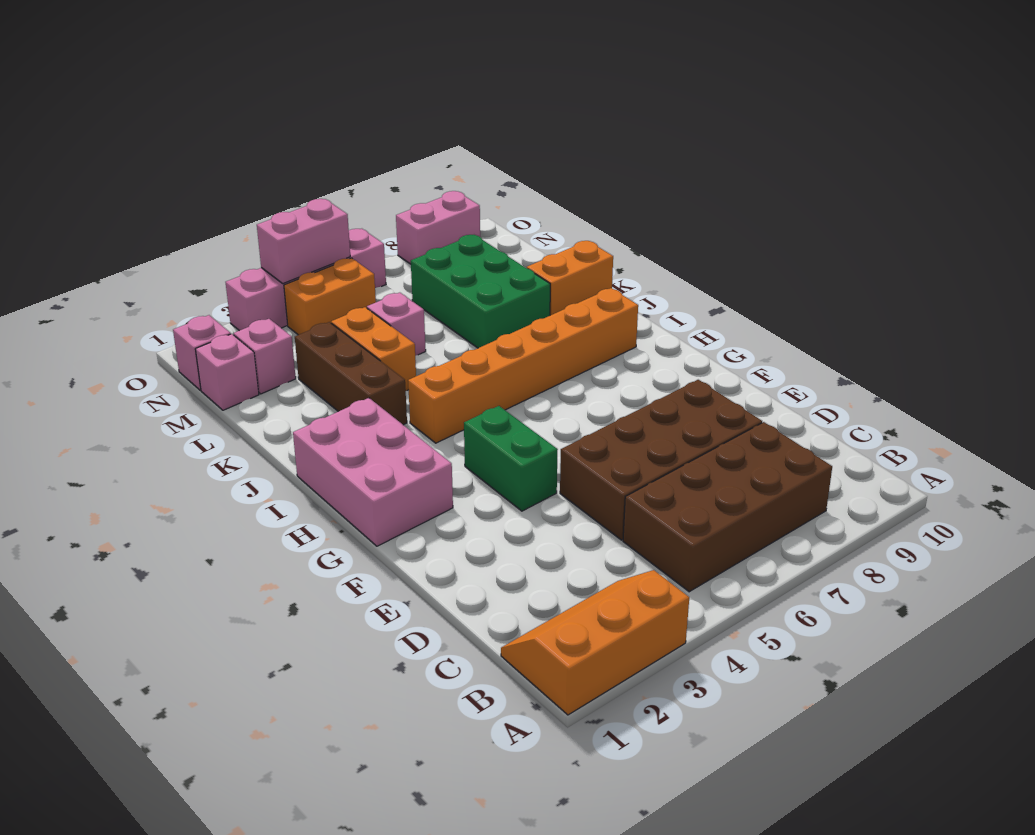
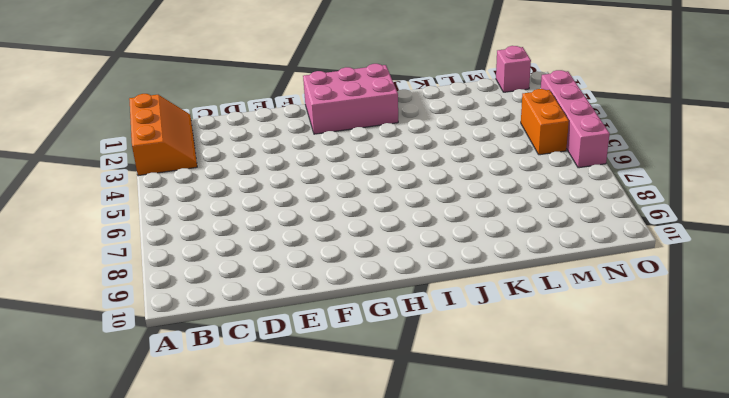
none -> brown 2x4 brick [623,422,832,592]
none -> brown 2x4 brick [560,380,762,540]
none -> green 1x2 brick [464,406,558,511]

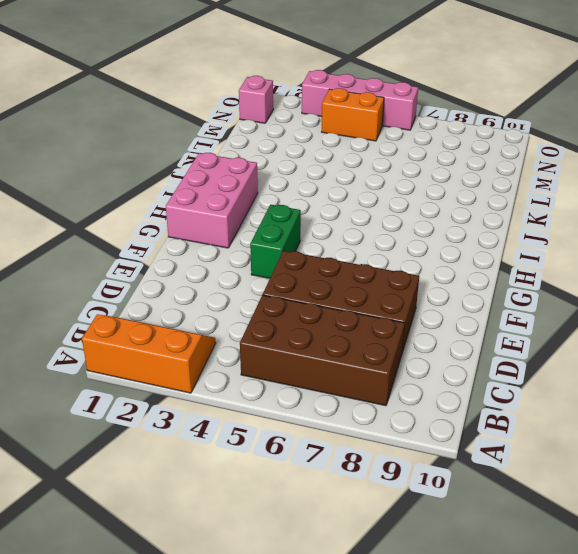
none -> orange 1x6 brick [408,288,638,443]
none -> brown 1x3 brick [295,322,407,425]
none -> orange 1x2 brick [331,307,416,391]

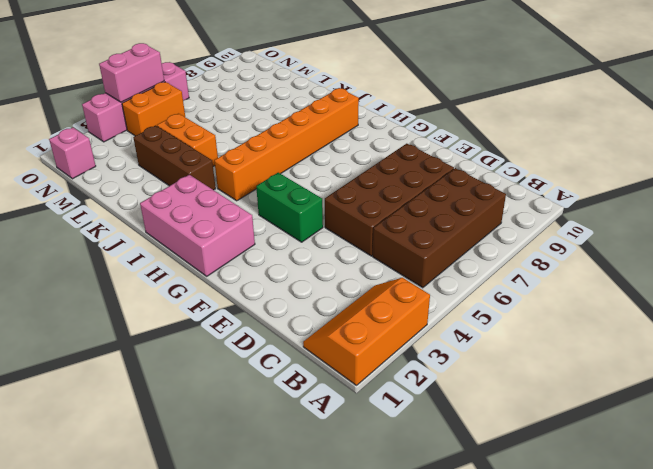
none -> green 2x3 brick [411,235,550,348]
none -> orange 1x2 brick [527,241,613,315]
none -> pink 1x1 brick [367,293,426,356]

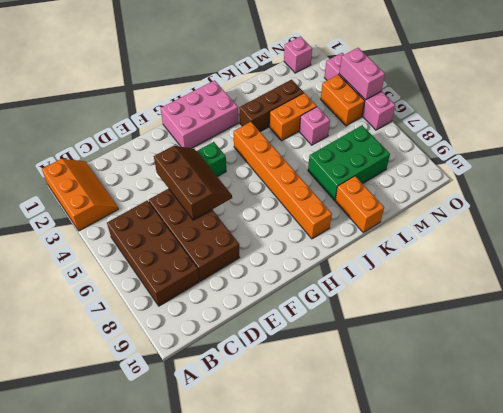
brown 2x3 slope [154,146,232,220] -> none
none -> pink 1x1 brick [195,334,259,410]
none -> pink 1x1 brick [234,319,296,394]
none -> pink 1x2 brick [396,191,480,264]

